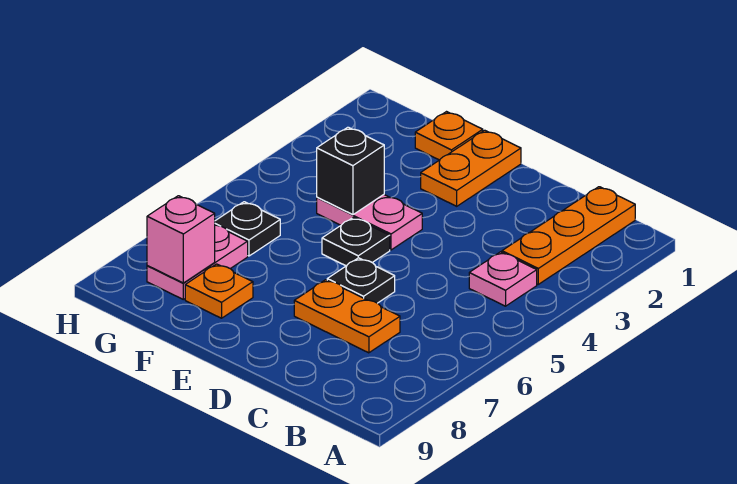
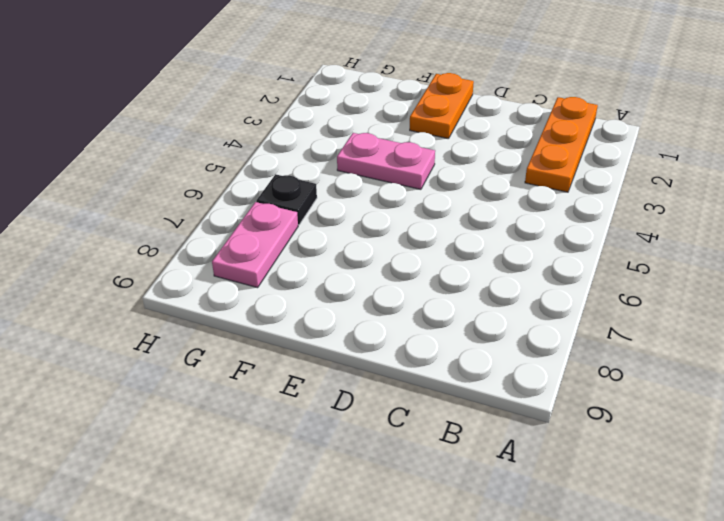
none -> pink 1x1 plate [469,252,537,306]
none -> orange 1x2 plate [294,280,400,353]
none -> black 1x1 plate [327,258,395,303]

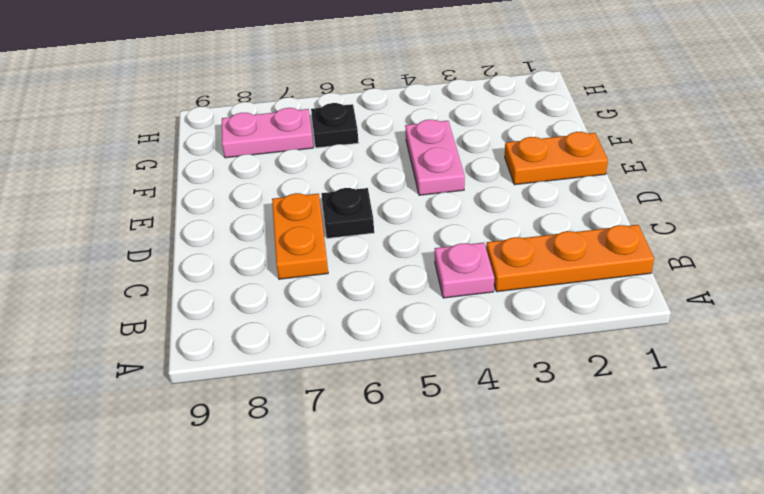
none -> black 1x1 plate [322,217,390,266]
none -> orange 1x1 plate [415,112,483,160]
none -> orange 1x1 plate [185,264,253,318]

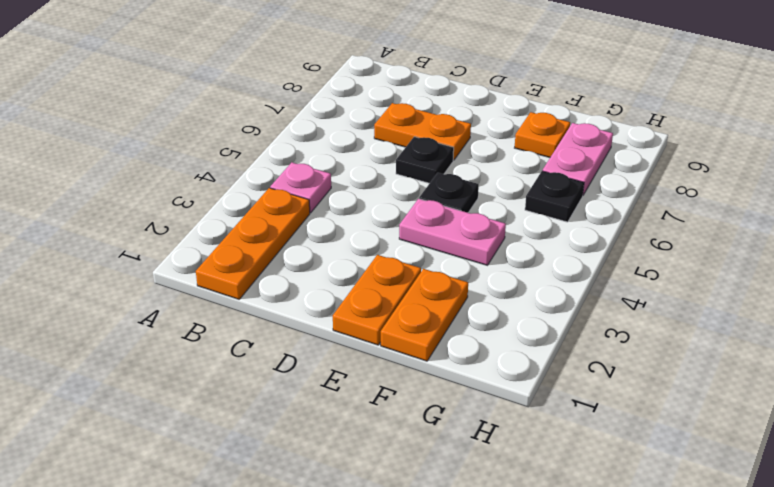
orange 1x2 plate [381,269,468,361] -> orange 1x1 plate [415,112,483,160]
none -> black 1x1 brick [317,127,384,215]
none -> pink 1x1 brick [147,196,215,283]

